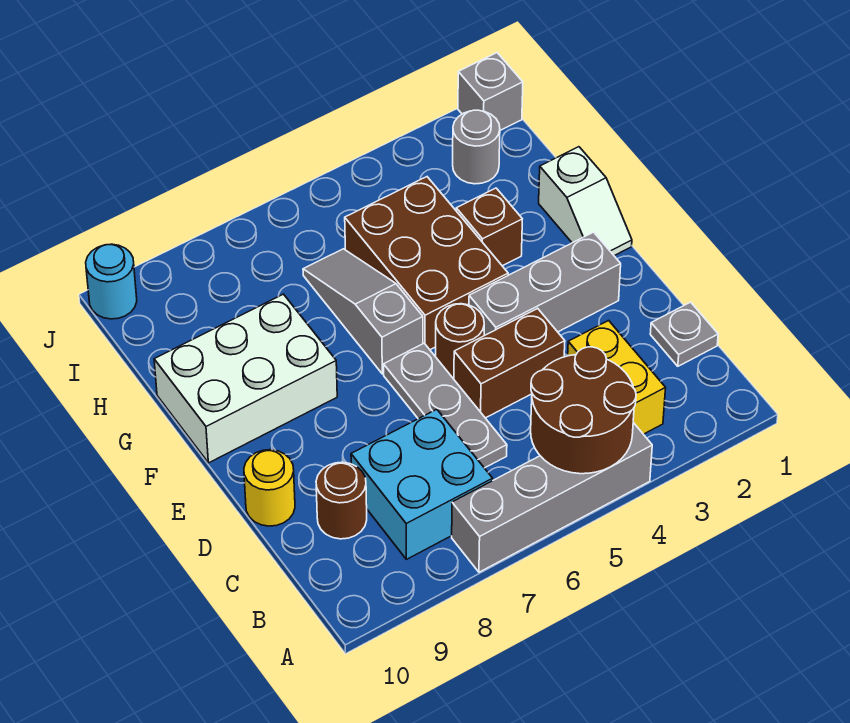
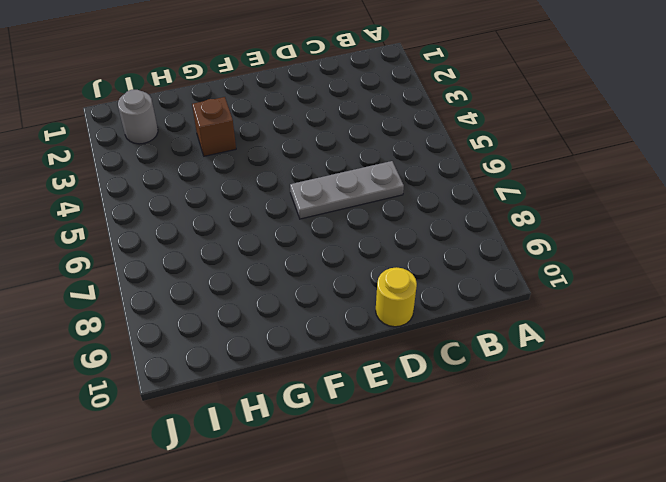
none -> grey 1x4 brick [452,423,652,572]
none -> yellow 1x2 brick [568,321,666,434]
none -> cyan 2x2 brick [351,409,493,559]

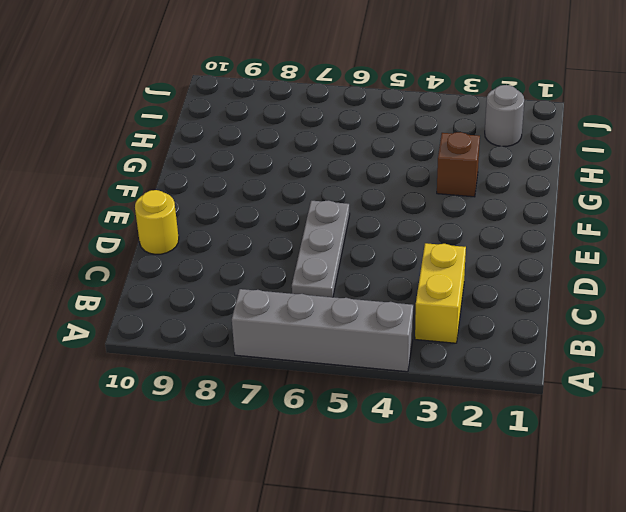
none -> cyan 2x2 brick [351,409,493,559]
none -> grey 1x1 plate [650,302,718,366]
none -> brown 1x1 round brick [316,462,367,539]

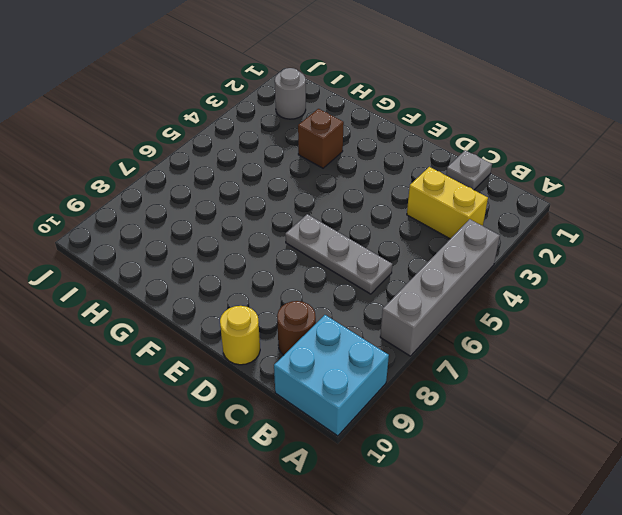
cyan 2x2 brick [274,315,389,436] -> cyan 2x2 brick moved to [351,409,493,559]
none -> brown 1x2 brick [454,308,565,418]
none -> grey 1x3 brick [469,232,621,335]
none -> brown 1x1 round brick [436,304,484,378]

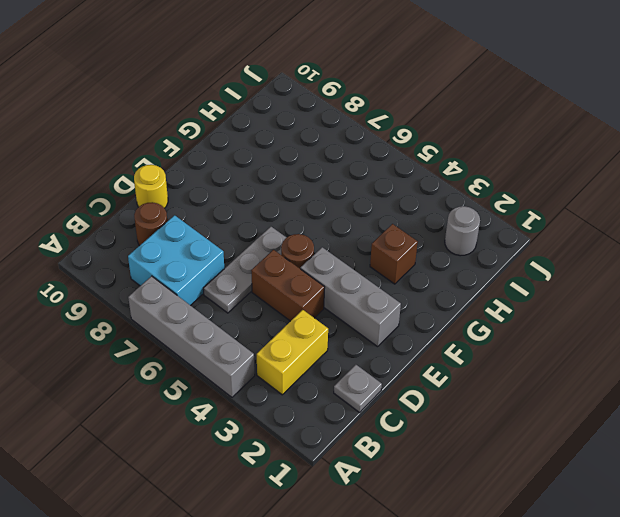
none -> white 1x2 slope [539,147,632,256]
none -> brown 2x3 brick [345,177,508,350]
none -> grey 1x3 slope [303,249,423,374]

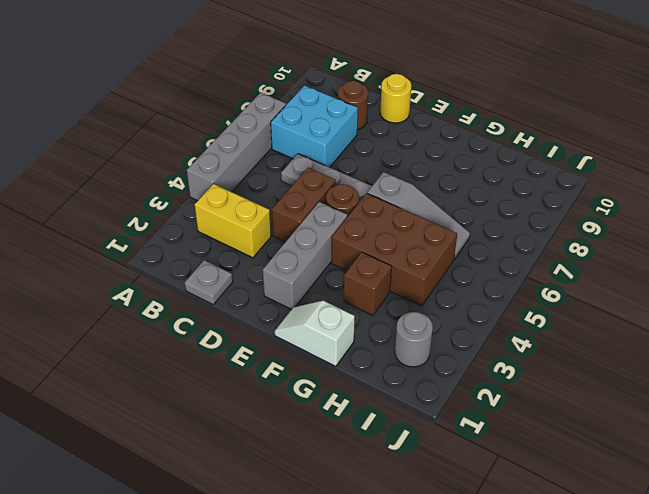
none -> white 2x3 brick [154,294,337,463]
none -> grey 1x1 brick [458,53,523,130]
none -> cyan 1x1 round brick [86,244,137,319]

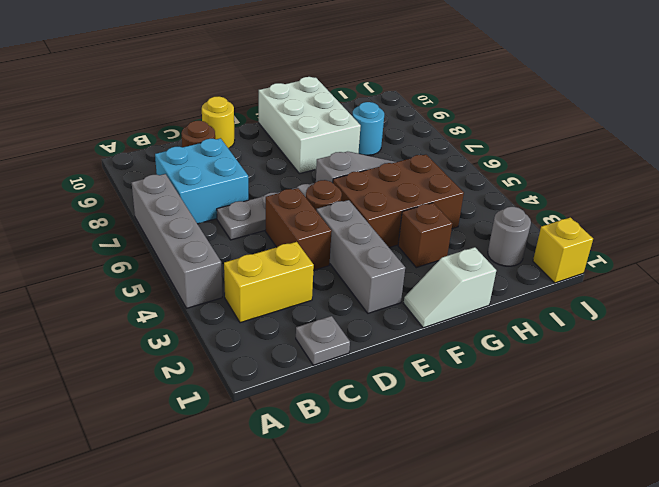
cyan 1x1 round brick [352,102,384,155] -> cyan 1x1 round brick moved to [86,244,137,319]
yellow 1x1 brick [533,217,593,283] -> grey 1x1 brick [458,53,523,130]
none -> brown 2x2 round brick [531,347,636,474]

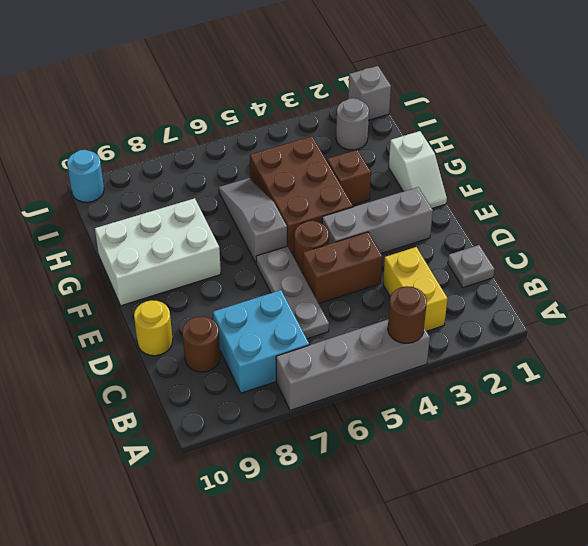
brown 1x1 round brick [388,286,427,343] -> brown 2x2 round brick [531,347,636,474]

